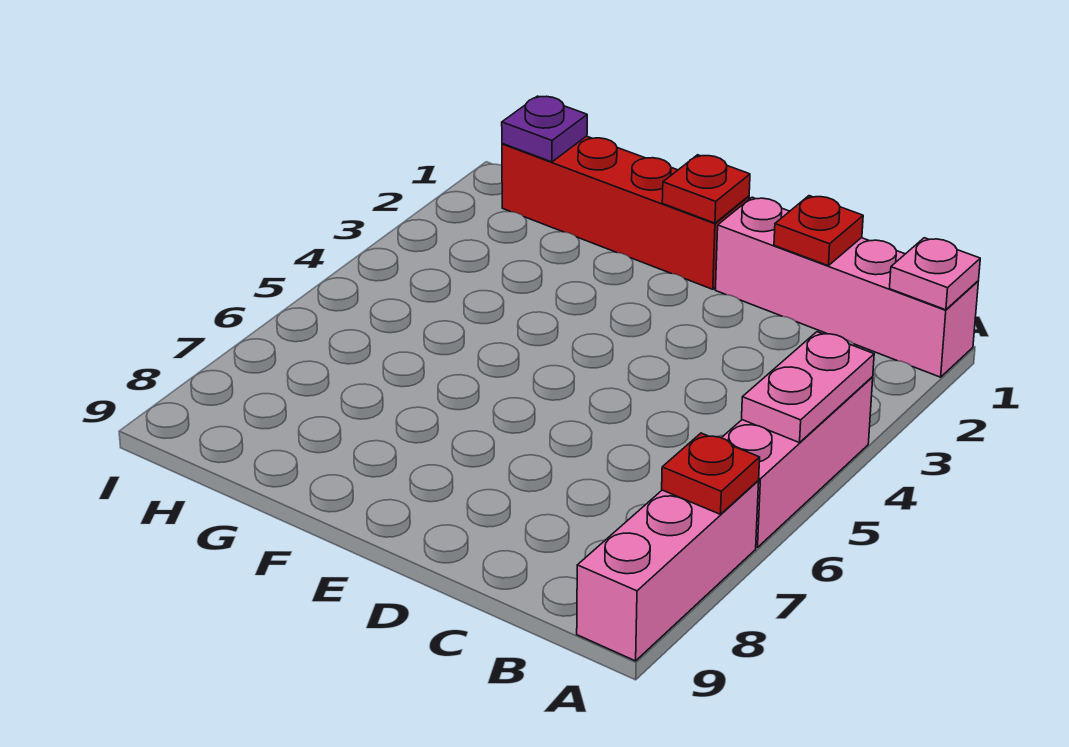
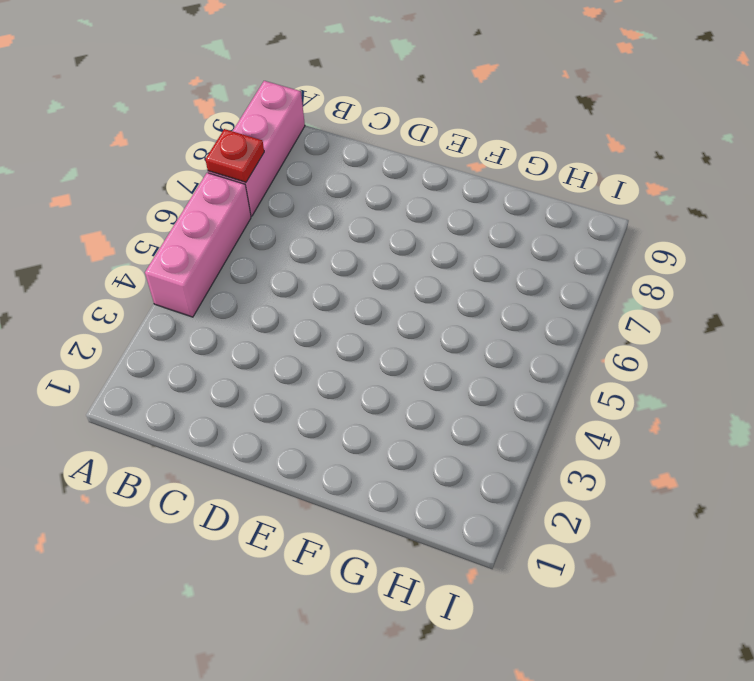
none -> pink 1x4 brick [715,197,978,377]
none -> red 1x4 brick [502,136,749,289]

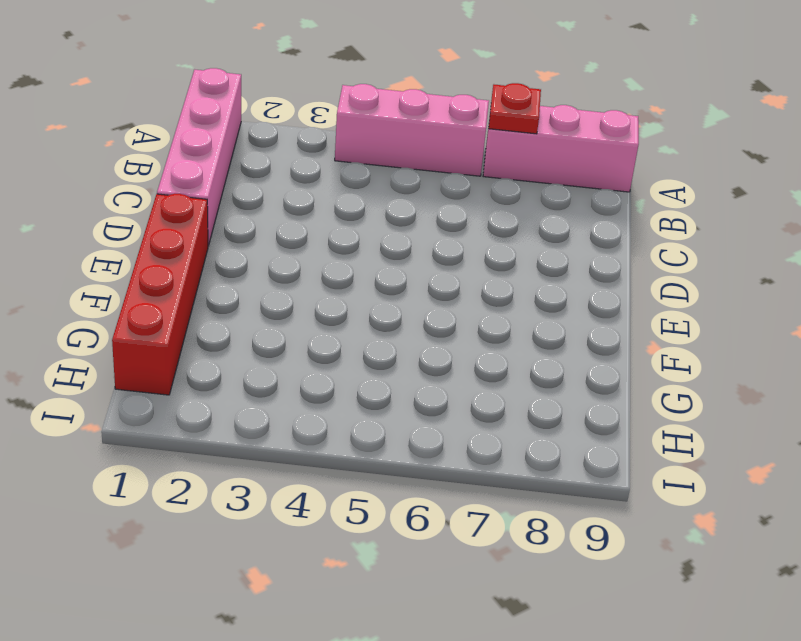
none -> pink 1x1 plate [890,238,980,310]
none -> pink 1x2 plate [742,332,874,443]

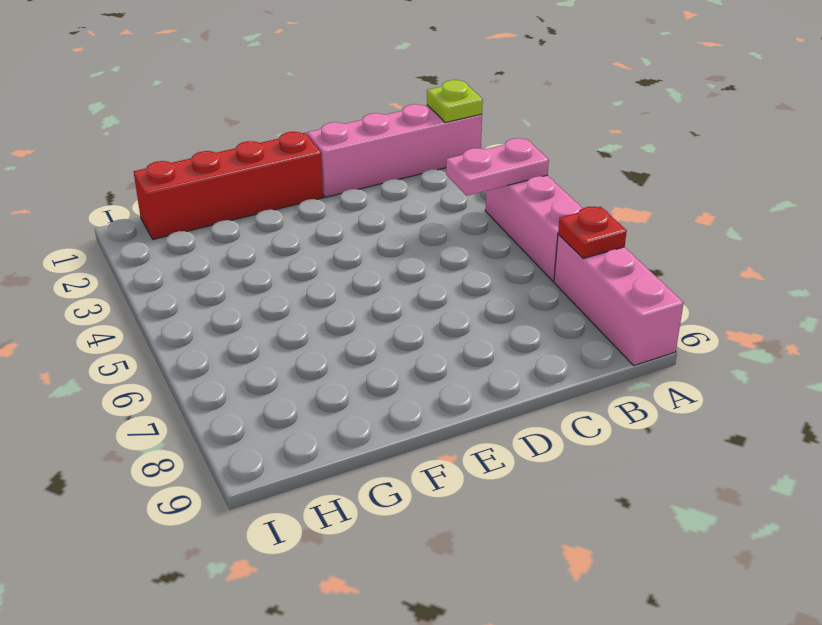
lime 1x1 plate [427,80,483,123] -> pink 1x1 plate [890,238,980,310]
pink 1x2 plate [446,138,549,196] -> pink 1x2 plate turned to [742,332,874,443]
none -> red 1x1 plate [774,196,863,266]
none -> red 1x1 plate [662,155,750,223]

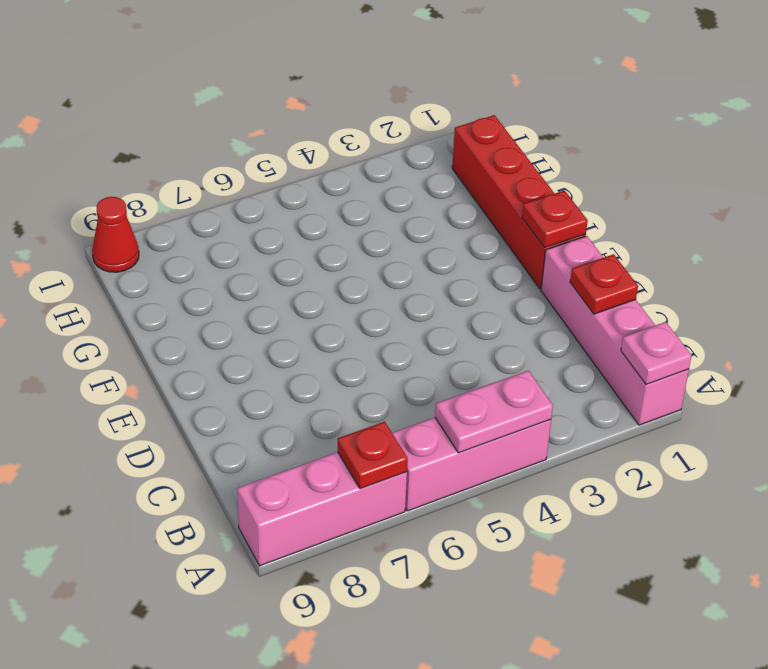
red 1x1 cone [92,197,139,272] -> none
none -> purple 1x1 plate [502,96,587,162]

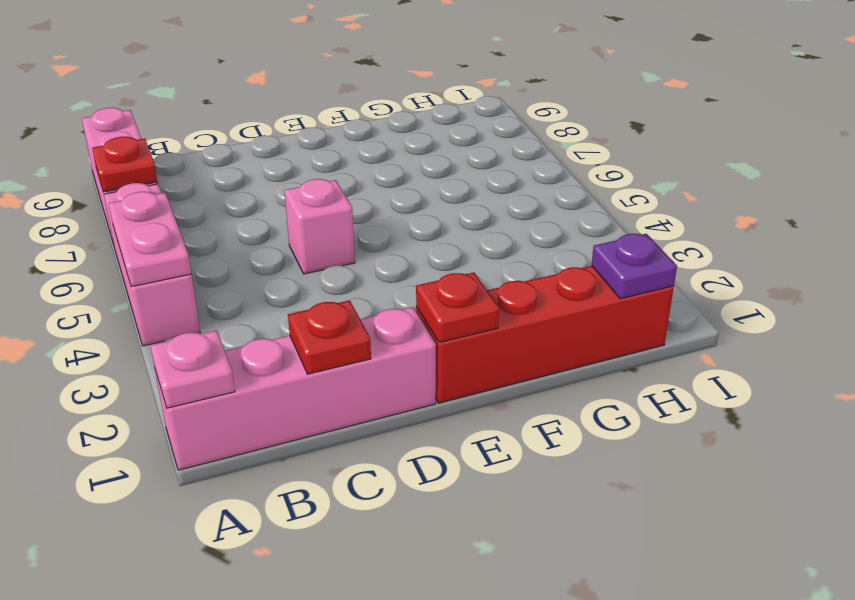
pink 1x1 brick [284,179,355,274] -> none

